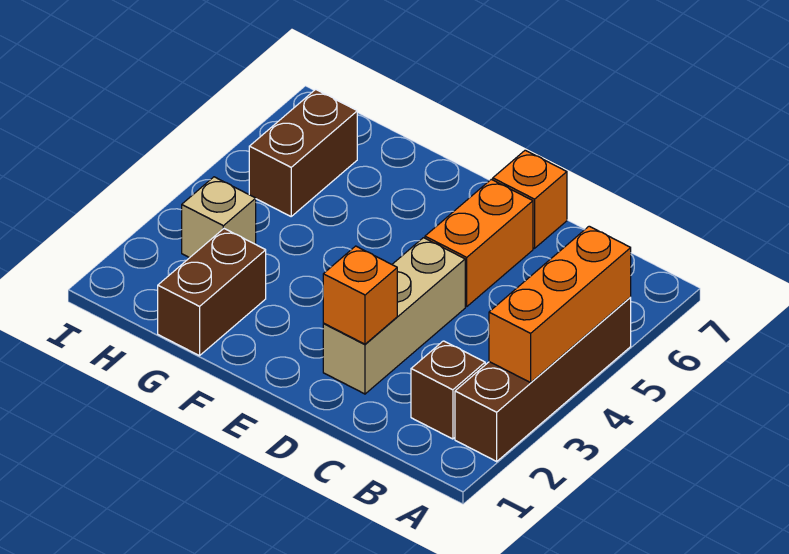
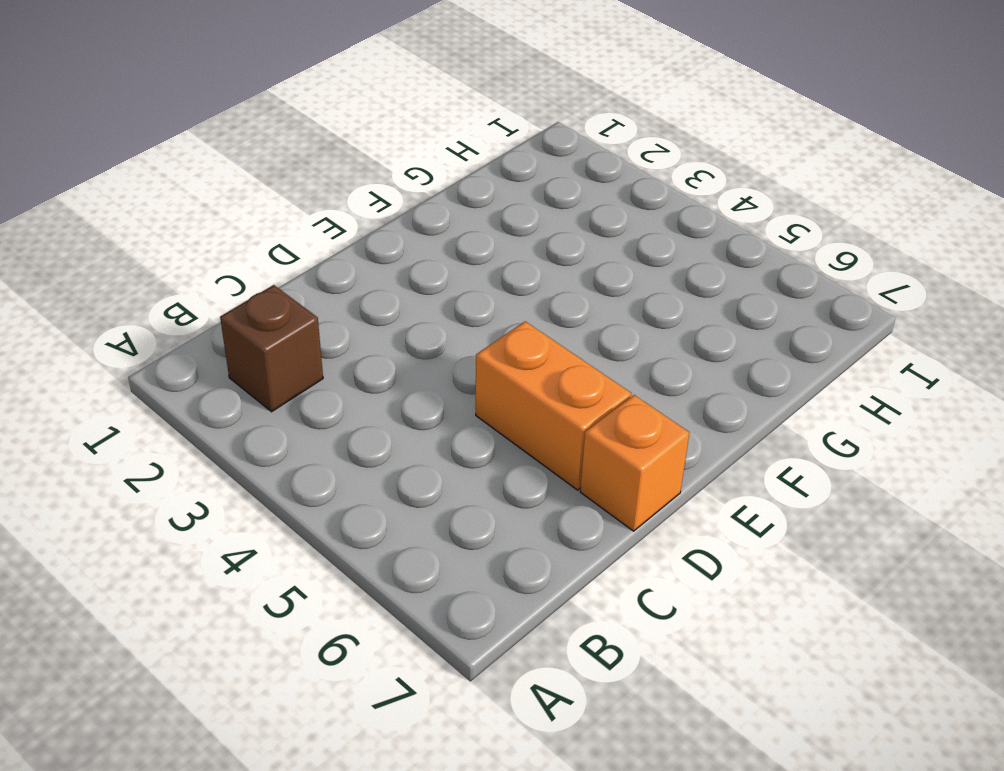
none -> brown 1x4 brick [455,298,631,461]
none -> tan 1x3 brick [323,238,465,394]

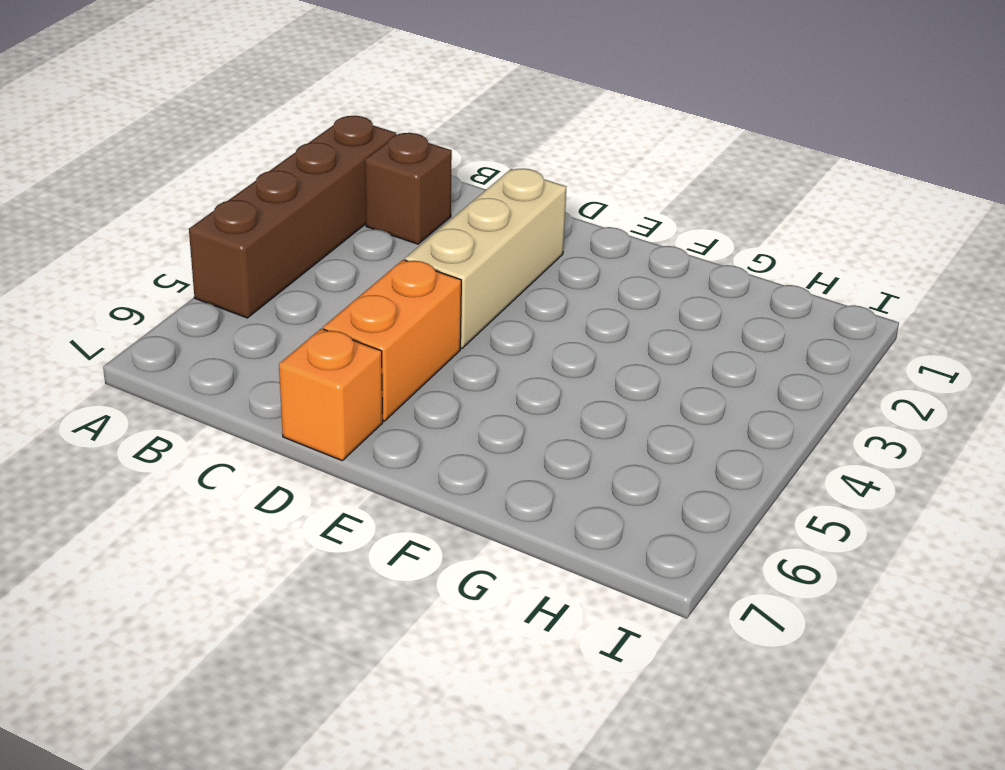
none -> brown 1x2 brick [158,229,266,356]
none -> tan 1x1 brick [182,177,256,258]

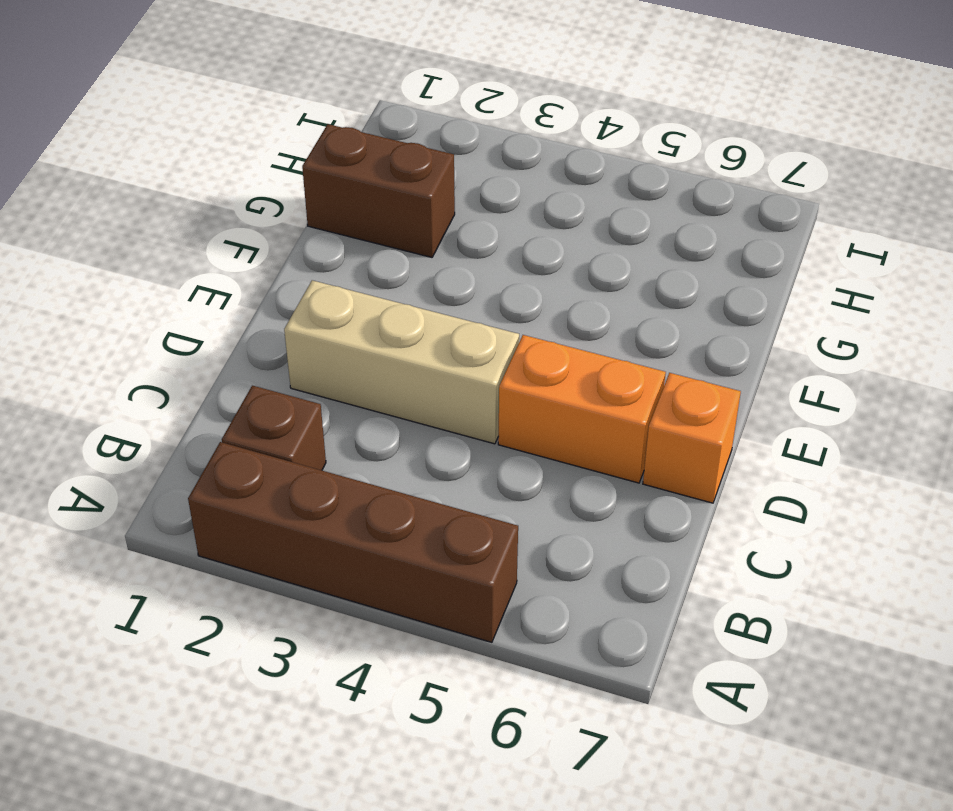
none -> tan 1x1 brick [182,177,256,258]
none -> brown 1x2 brick [249,89,357,216]

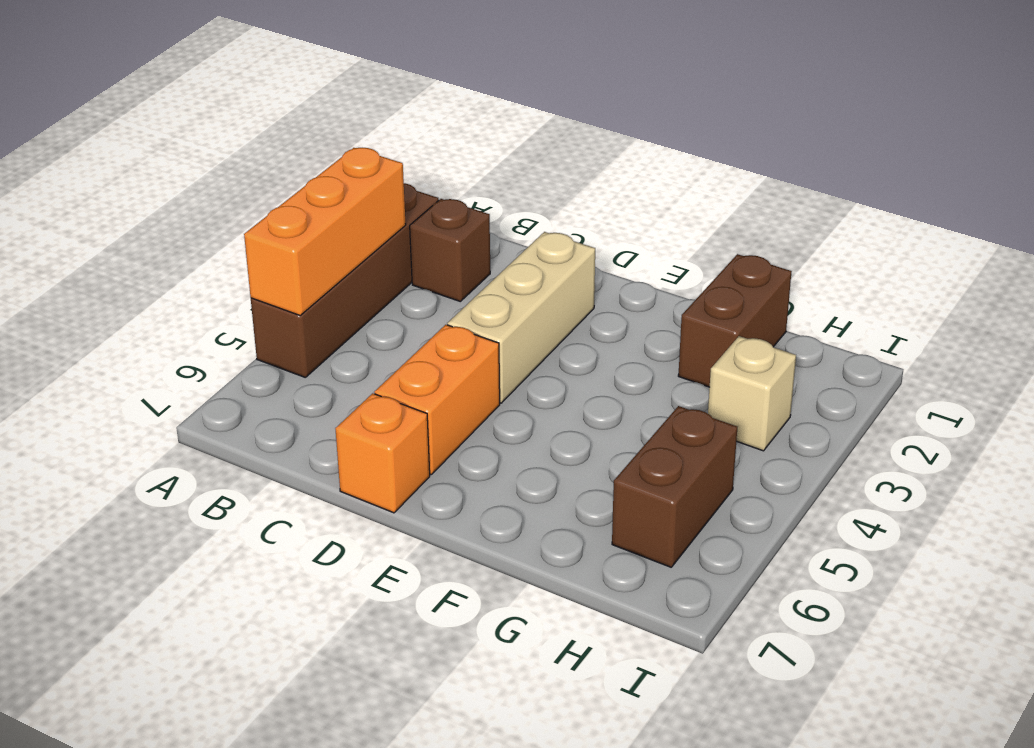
none -> orange 1x1 brick [323,246,397,344]

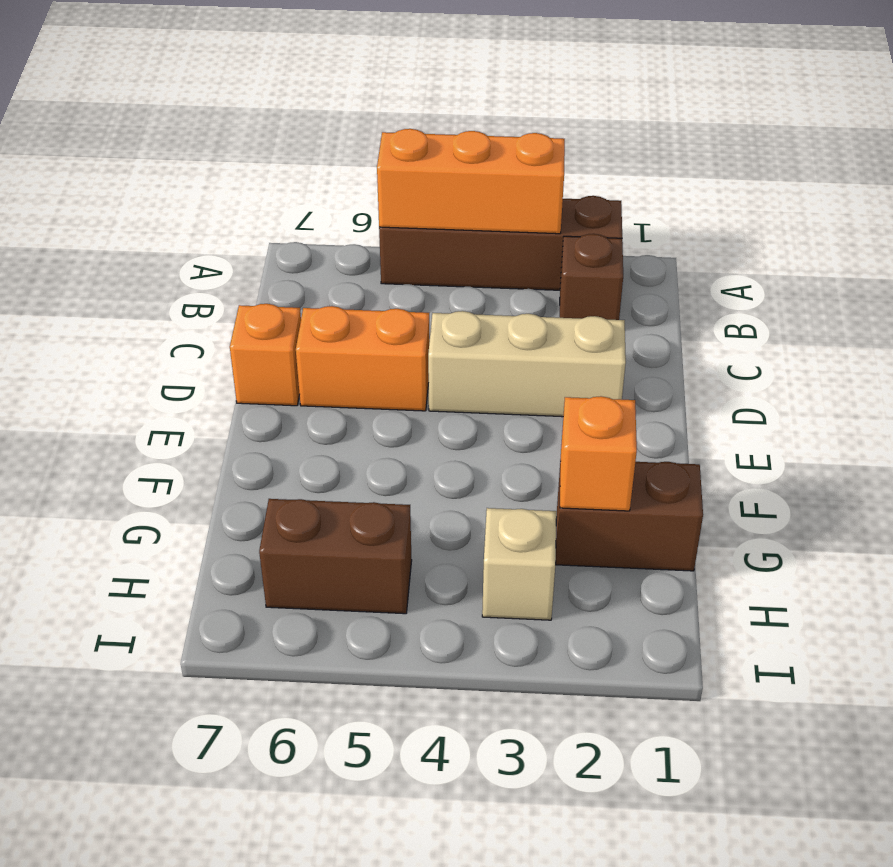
orange 1x1 brick [560,396,637,511] -> orange 1x1 brick moved to [323,246,397,344]

